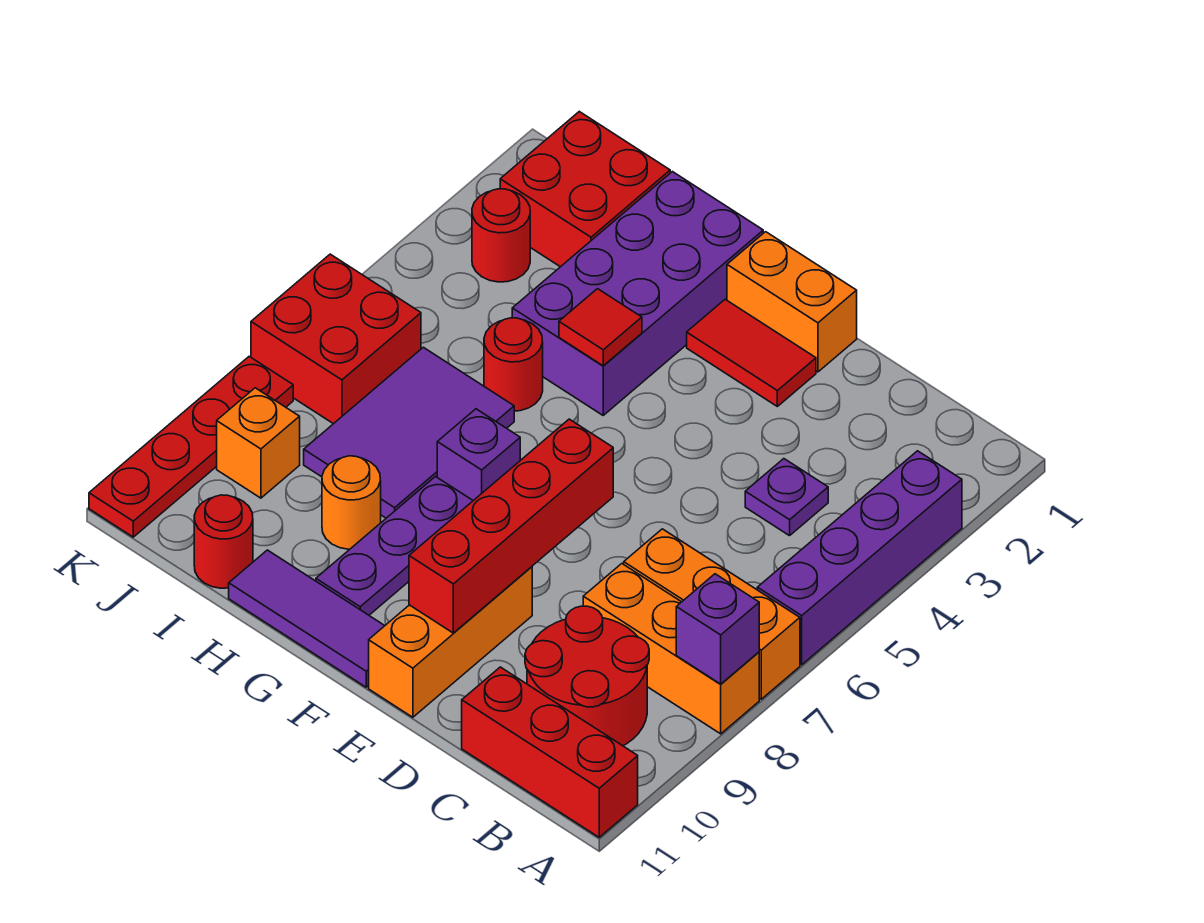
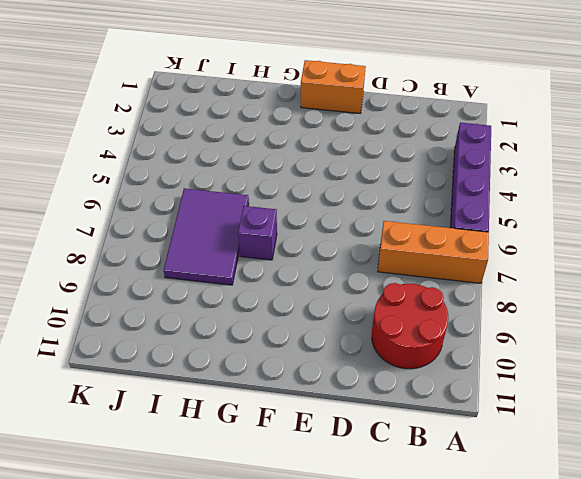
none -> orange 1x3 brick [583,564,759,734]
none -> red 1x3 brick [462,667,638,837]
none -> purple 1x1 plate [745,459,828,536]

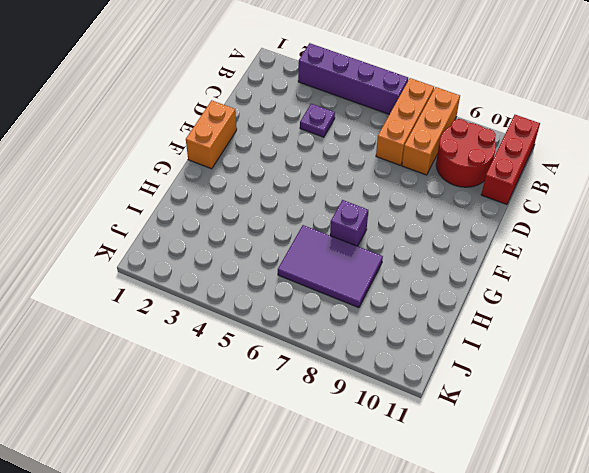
none -> red 1x2 tile [687,299,816,406]
none -> orange 1x3 brick [369,567,532,717]
none -> purple 1x3 tile [229,550,385,687]

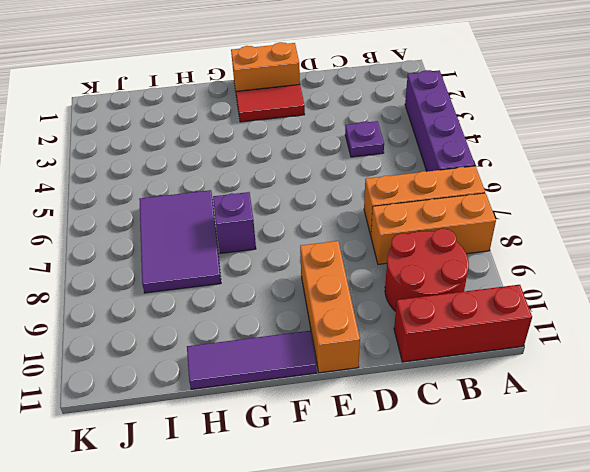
none -> purple 2x4 brick [512,172,763,415]
none -> purple 1x3 plate [316,477,473,615]
none -> red 1x1 round brick [484,318,543,411]

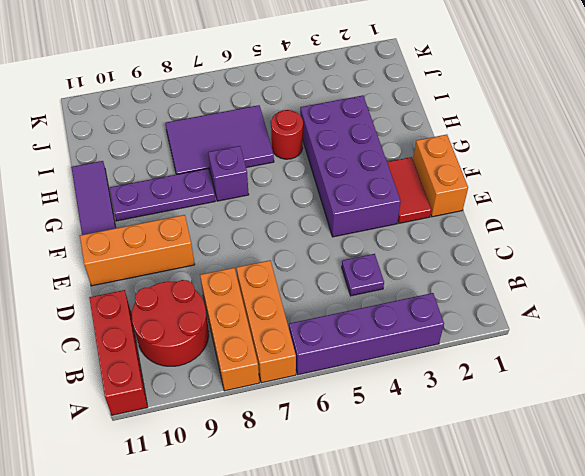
purple 2x4 brick [300,95,401,237] -> purple 2x4 brick turned to [512,172,763,415]
none -> orange 1x1 round brick [322,456,381,549]
none -> red 2x2 brick [500,112,670,267]
none -> red 1x1 round brick [194,495,253,588]

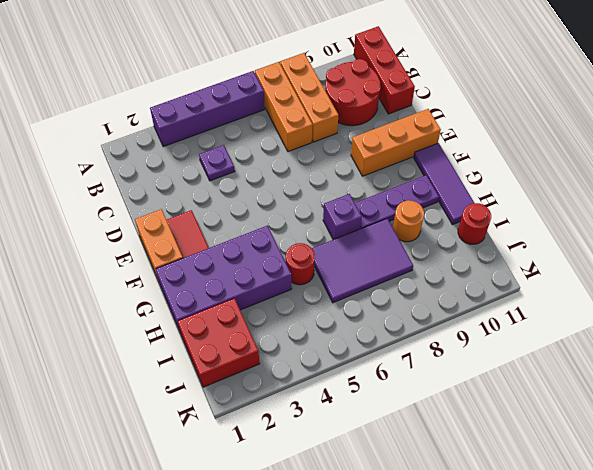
none -> red 1x1 round brick [472,189,530,282]
none -> red 2x2 brick [251,254,421,424]
none -> orange 1x1 brick [217,388,300,498]

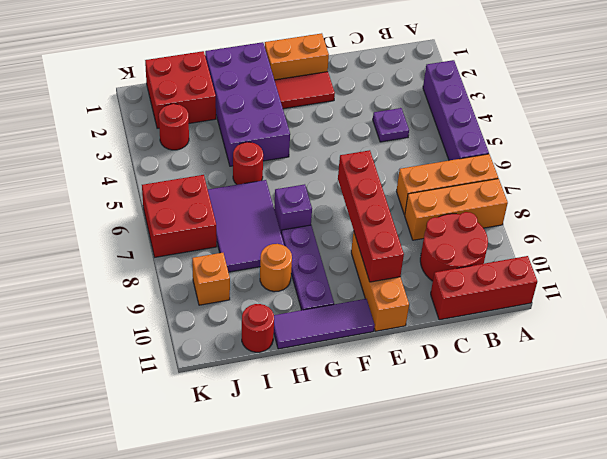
none -> red 1x4 plate [89,357,293,537]
none -> purple 1x1 brick [676,574,759,684]
none -> red 1x1 tile [559,289,642,366]

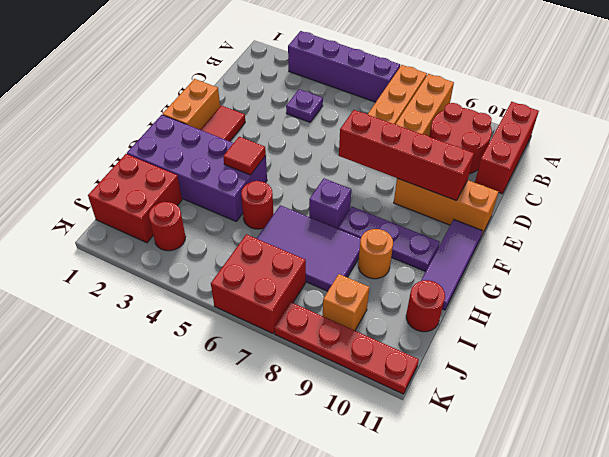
none -> purple 1x1 brick [676,574,759,684]

